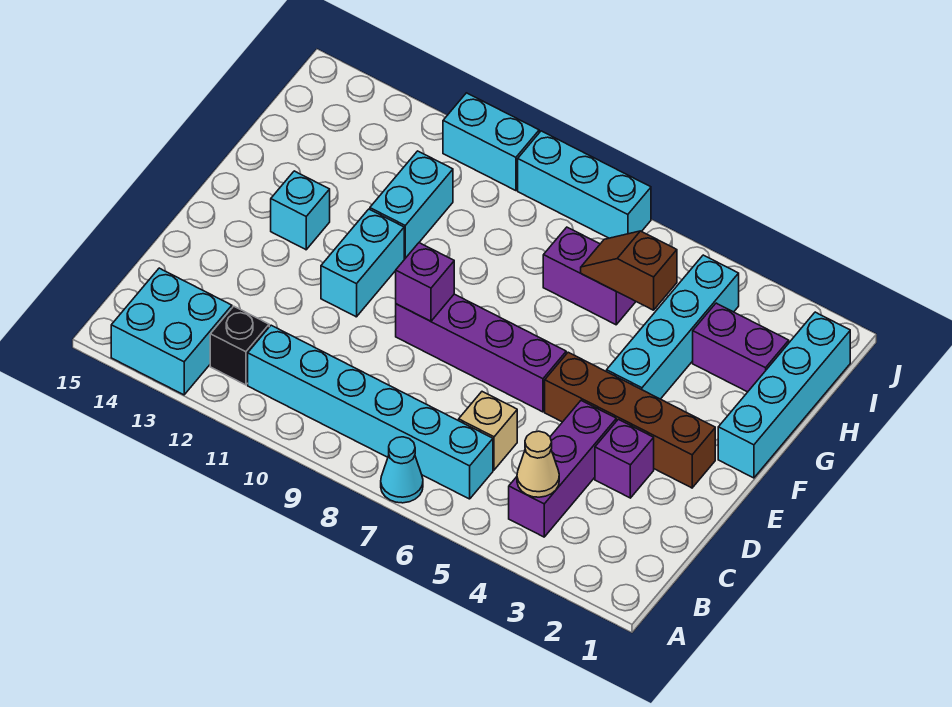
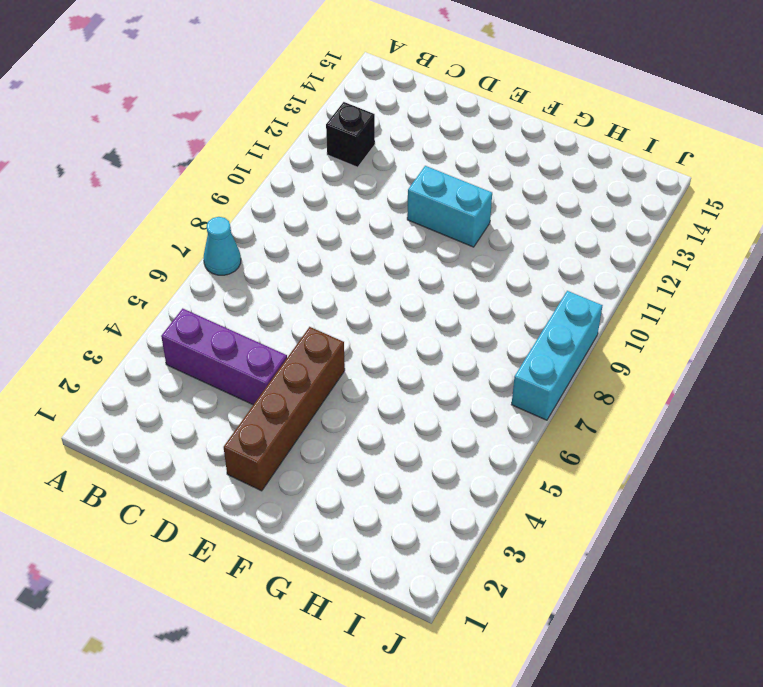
none -> cyan 2x2 brick [111,268,232,395]
none -> cyan 1x6 brick [248,325,493,499]
none -> tan 1x1 brick [459,392,517,470]

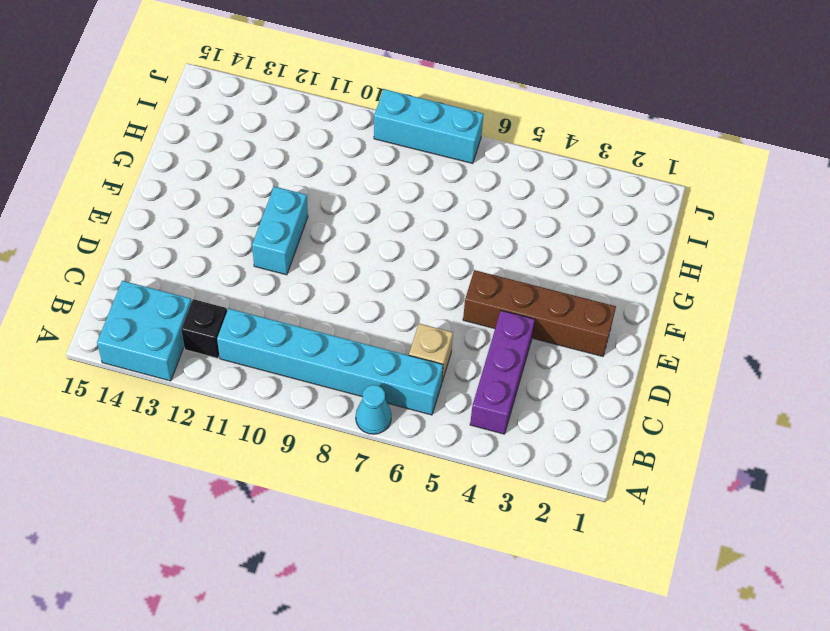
none -> purple 1x1 brick [595,419,654,498]
none -> purple 1x4 brick [396,294,566,412]
none -> cyan 1x4 brick [718,312,850,478]

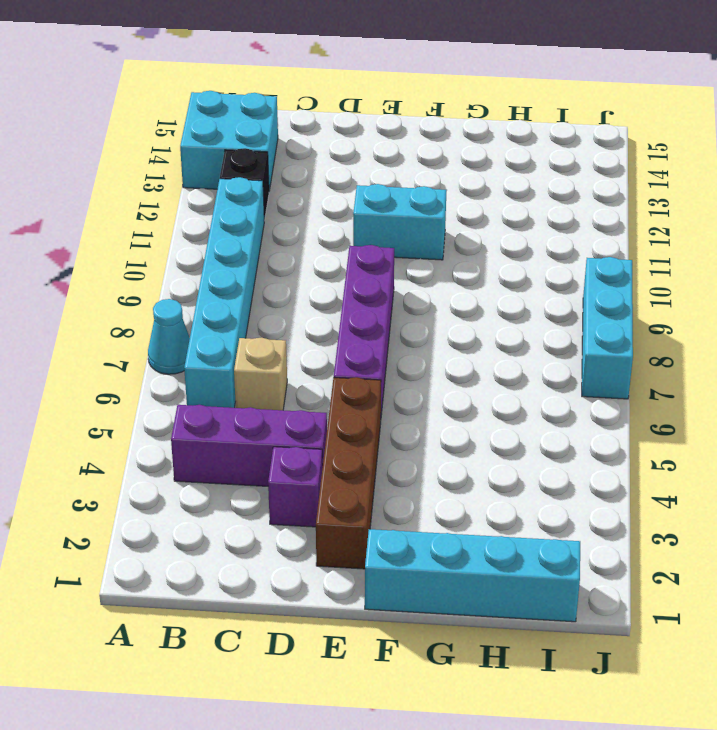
none -> cyan 1x4 brick [607,255,739,399]
none -> cyan 1x1 brick [271,171,330,250]
none -> cyan 1x2 brick [370,151,453,258]

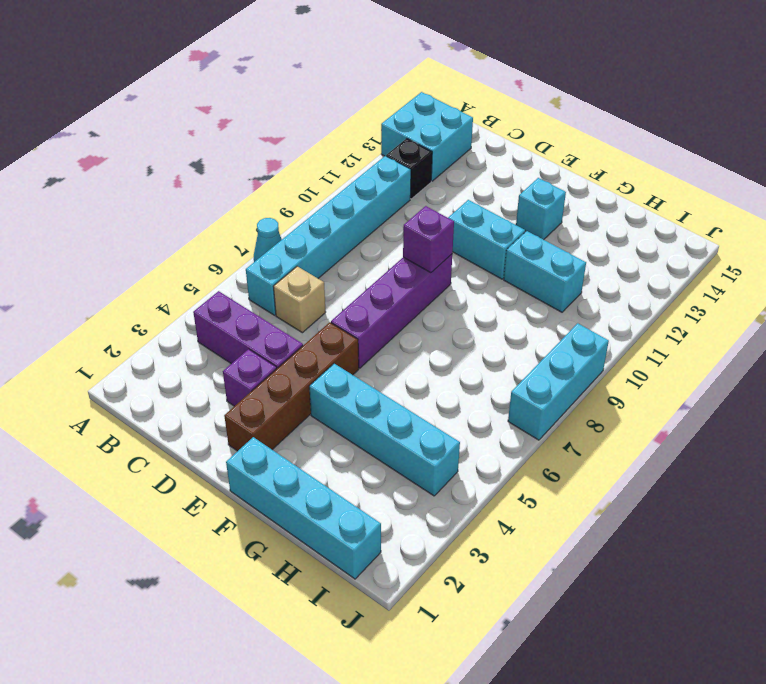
none -> purple 1x2 brick [693,303,789,392]
none -> purple 1x2 brick [543,227,636,325]
none -> cyan 1x2 brick [443,93,539,191]

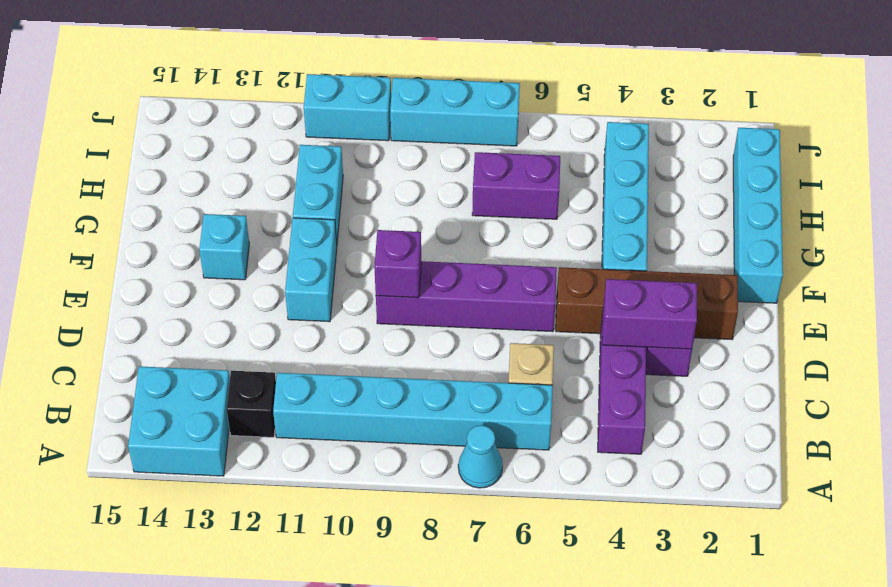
purple 1x2 brick [602,279,697,349] -> purple 1x2 brick moved to [693,303,789,392]
none -> tan 1x1 cone [517,431,559,497]
none -> brown 1x2 slope [581,231,677,310]

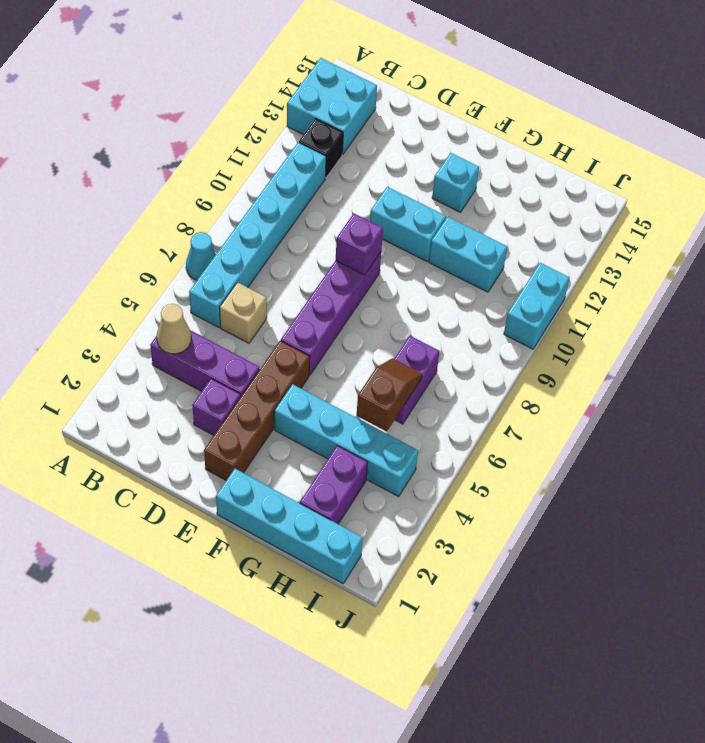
none -> cyan 1x3 brick [518,131,651,238]

